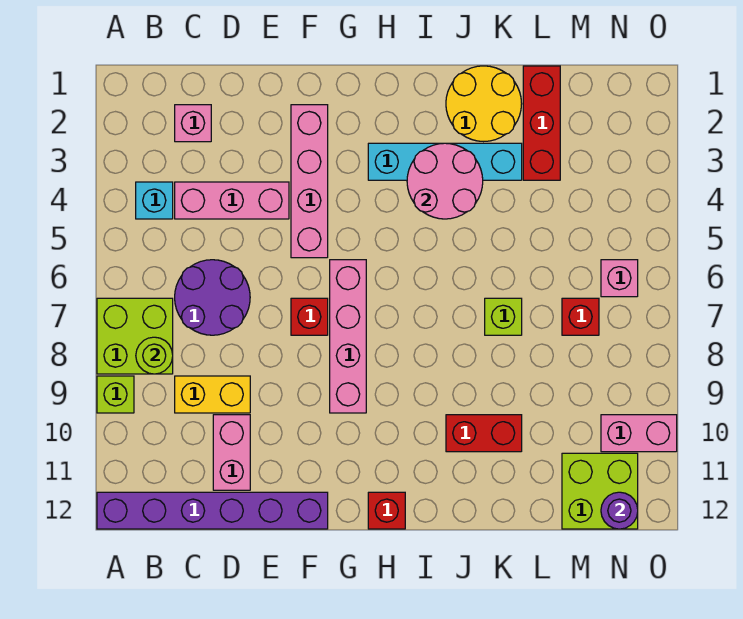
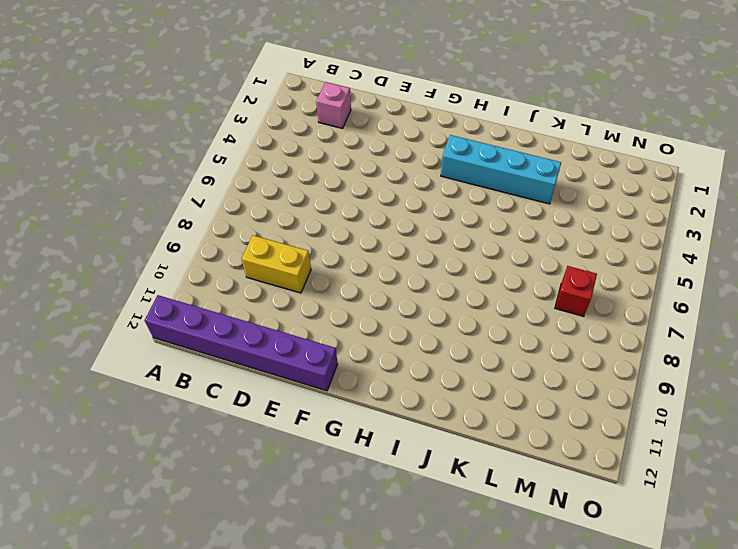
none -> lime 2x2 brick [97,298,173,374]
none -> lime 1x1 brick [97,376,134,413]
none -> cyan 1x1 brick [136,182,173,219]

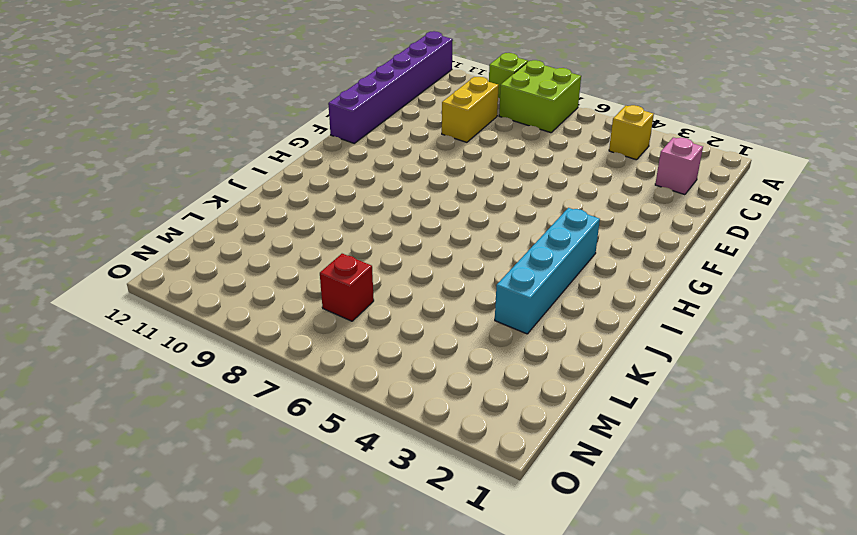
yellow 1x1 brick [609,105,654,160] -> cyan 1x1 brick [136,182,173,219]
none -> pink 1x3 brick [175,182,289,219]
none -> purple 2x2 round brick [175,260,250,335]
none -> pink 1x2 brick [213,415,250,490]

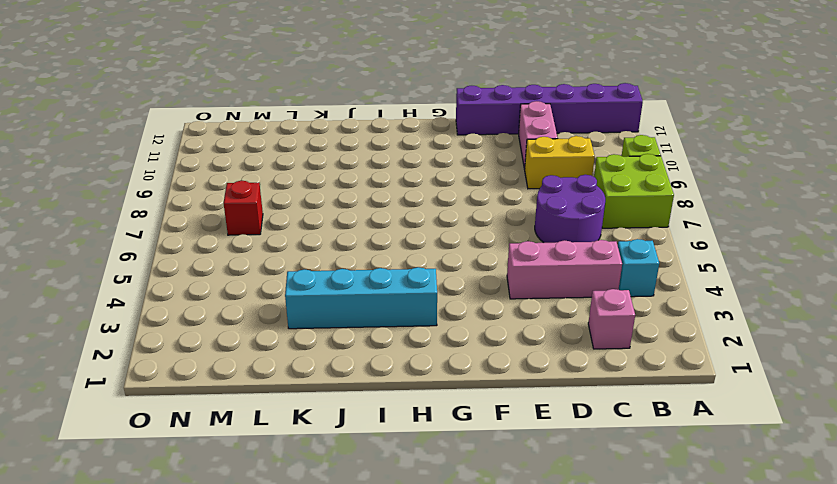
none -> pink 1x4 brick [291,105,328,258]
none -> red 1x1 brick [291,298,328,335]
none -> pink 1x4 brick [330,260,366,413]

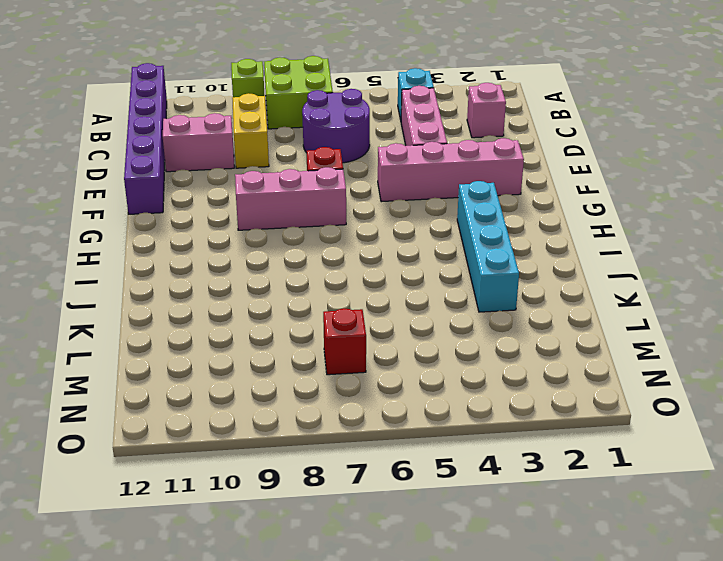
pink 1x3 brick [235,167,346,230] -> pink 1x4 brick [330,260,366,413]
none -> red 1x1 brick [368,492,405,529]
none -> yellow 2x2 round brick [446,66,522,142]
none -> red 1x2 brick [446,415,522,452]

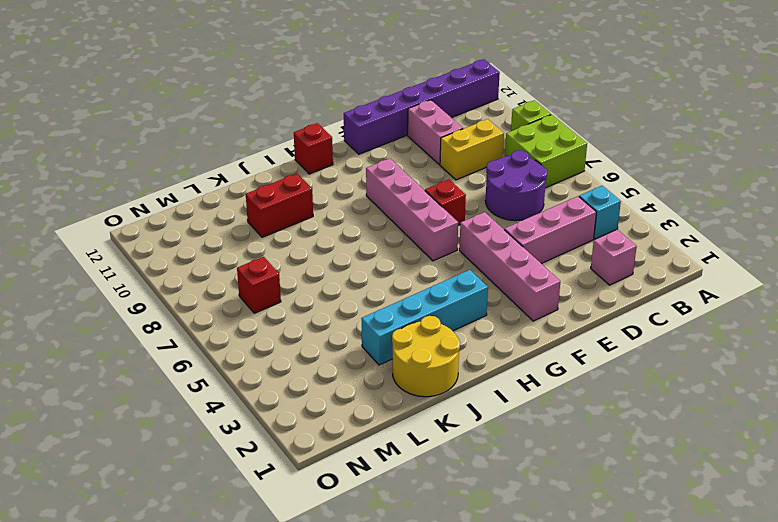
none -> lime 1x1 brick [485,298,522,335]
none -> red 1x3 brick [523,66,560,180]
none -> lime 2x2 brick [562,453,638,529]

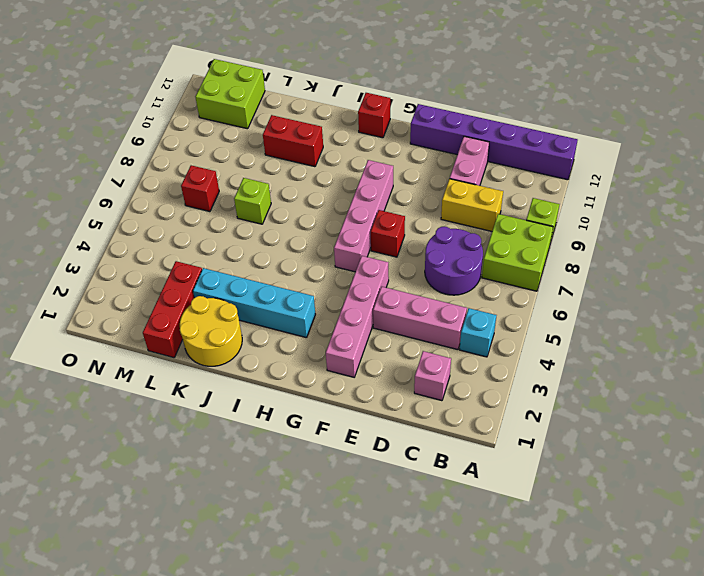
none -> pink 1x1 brick [601,260,638,297]
none -> pink 1x2 brick [601,415,677,452]
none -> lime 1x1 round brick [136,337,173,374]

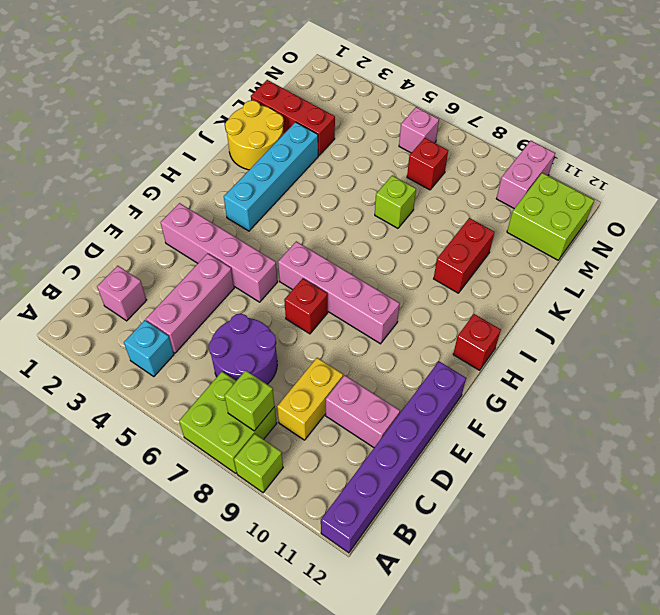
lime 1x1 brick [224,370,275,431] -> lime 1x1 round brick [136,337,173,374]
none -> pink 2x2 round brick [407,143,483,219]
none -> purple 1x1 round brick [601,492,638,529]

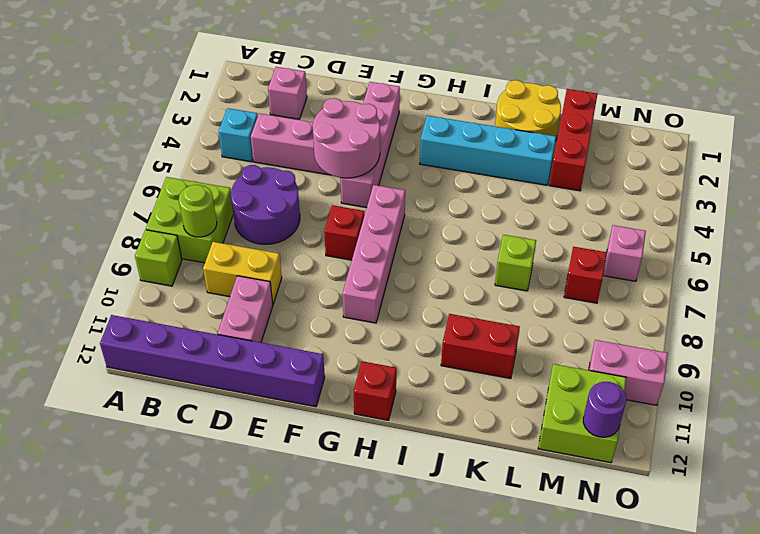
pink 2x2 round brick [313,98,380,178] -> pink 2x2 round brick moved to [407,143,483,219]

